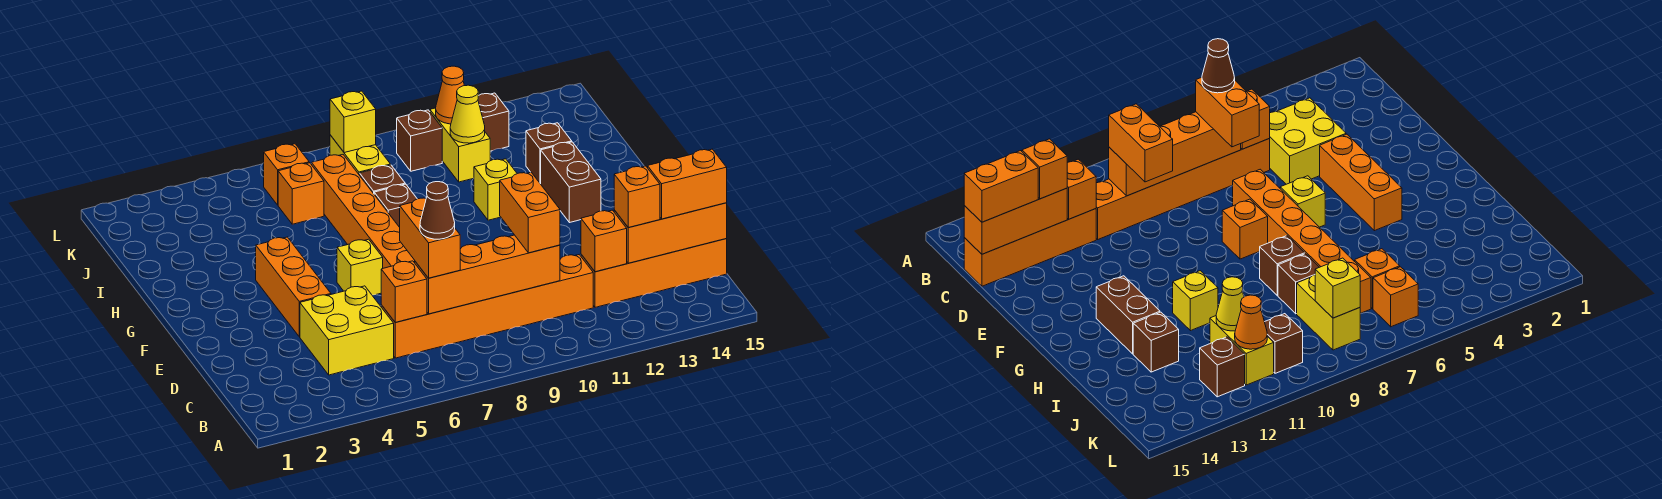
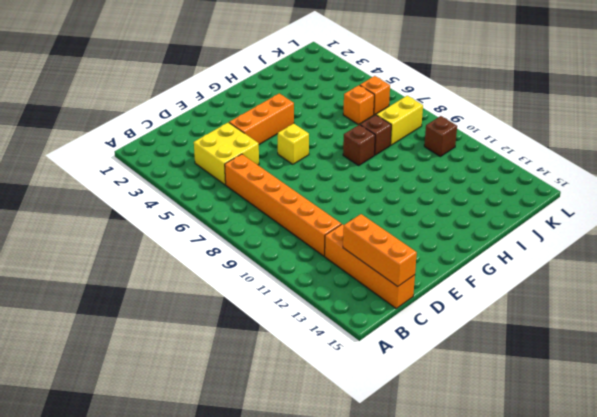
none -> orange 1x6 brick [312,155,415,268]
none -> orange 1x1 brick [1222,199,1268,259]
none -> brown 1x2 brick [541,142,601,223]
none -> yellow 1x1 brick [474,159,517,220]

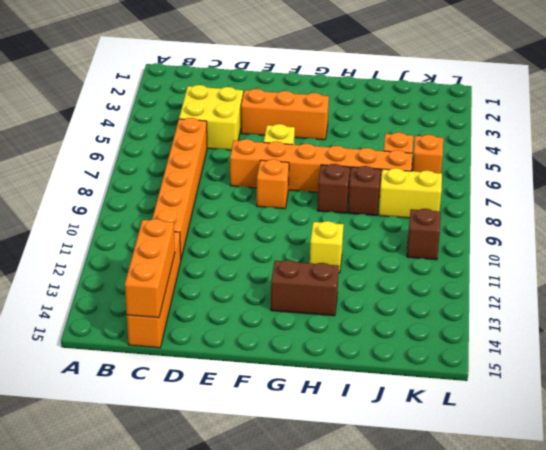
none -> brown 1x1 brick [526,123,572,184]
none -> yellow 1x2 brick [430,108,490,182]
none -> brown 1x1 brick [478,93,509,151]
none -> orange 1x1 brick [381,261,427,322]

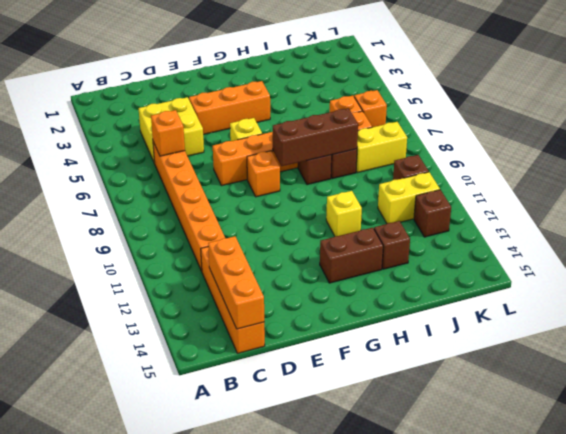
brown 1x3 brick [272,108,358,166] -> none
none -> orange 1x4 brick [415,235,560,314]
none -> orange 1x1 brick [581,210,627,272]
none -> yellow 1x1 cone [450,85,485,143]
none -> yellow 1x1 brick [330,91,376,153]

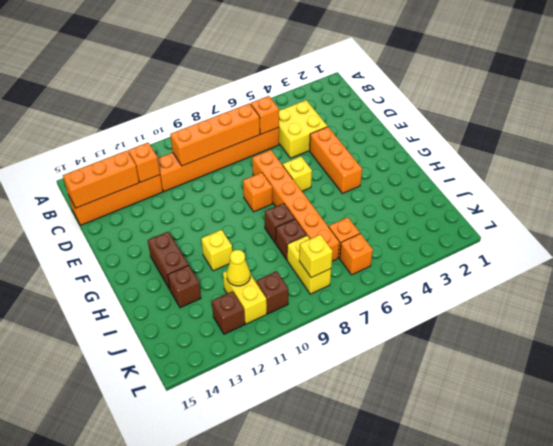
none -> orange 1x1 cone [436,66,464,124]
none -> orange 1x2 brick [400,198,460,278]
none -> orange 1x2 brick [500,172,560,253]
none -> orange 1x1 brick [614,166,660,228]

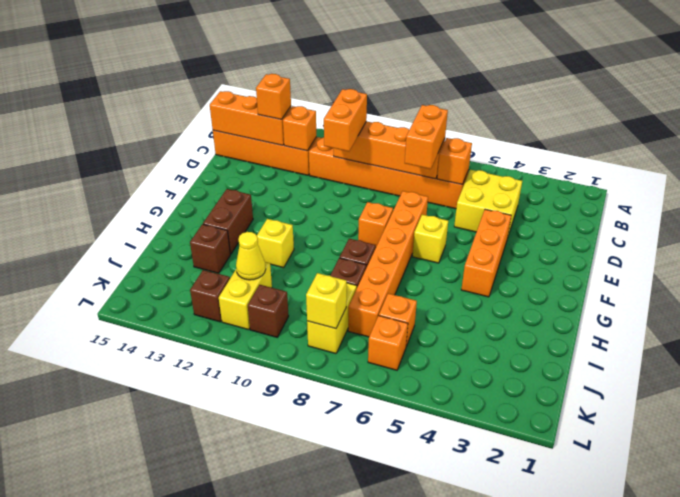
none -> orange 1x1 cone [436,66,464,124]
none -> orange 1x2 brick [648,149,727,219]
none -> brown 1x1 cone [420,182,455,239]

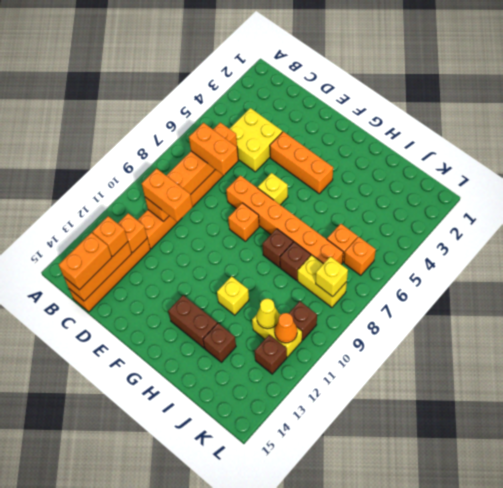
none -> brown 1x1 cone [420,182,455,239]

